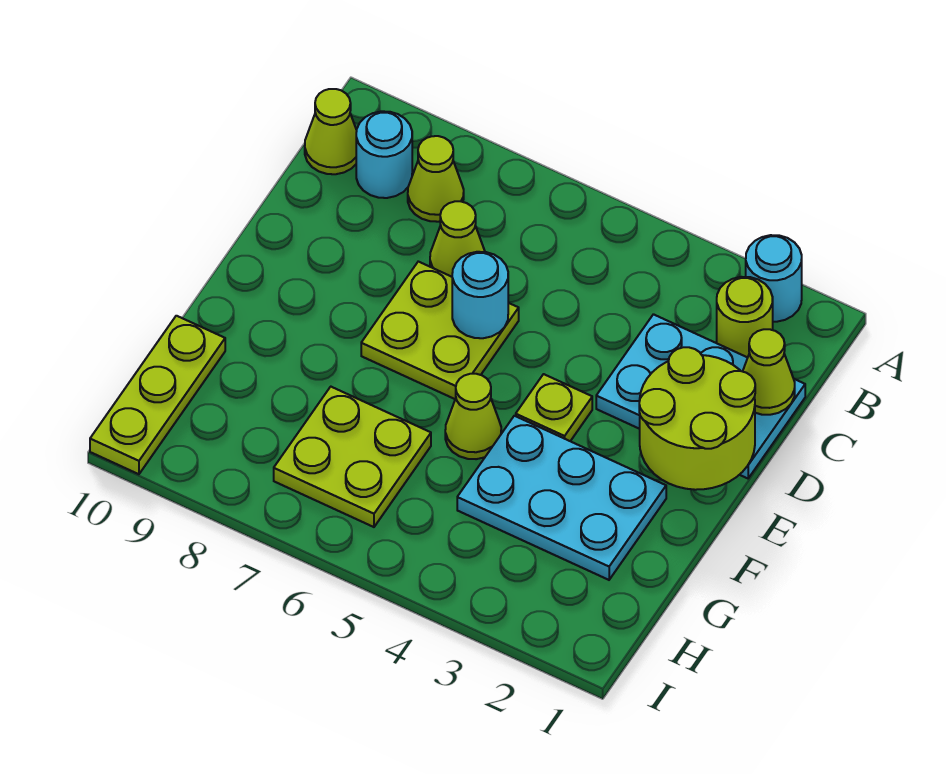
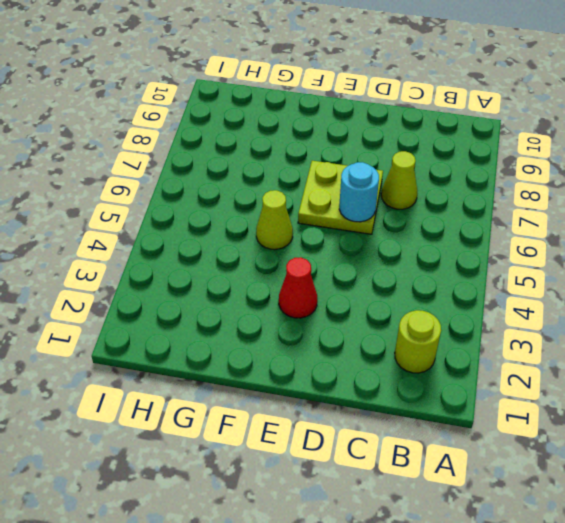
red 1x1 cone [279,257,317,318] -> none
none -> cyan 1x1 round brick [746,235,802,322]
none -> lime 1x1 cone [408,136,464,222]
none -> cyan 1x1 round brick [356,111,412,198]

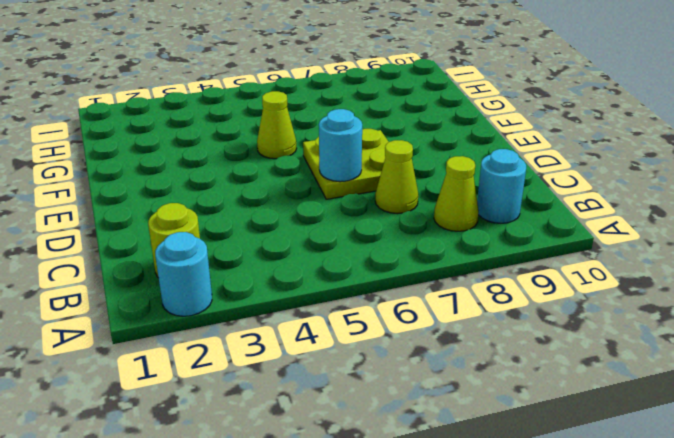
none -> lime 1x1 cone [305,89,357,174]
none -> cyan 2x3 plate [596,314,805,478]
none -> lime 1x1 plate [516,374,592,441]

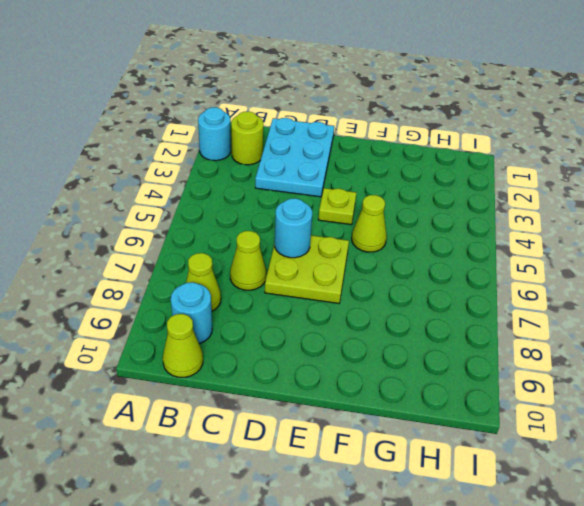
none -> cyan 2x3 plate [457,416,666,580]
none -> lime 2x2 plate [274,387,431,527]
none -> lime 1x3 plate [90,316,225,474]

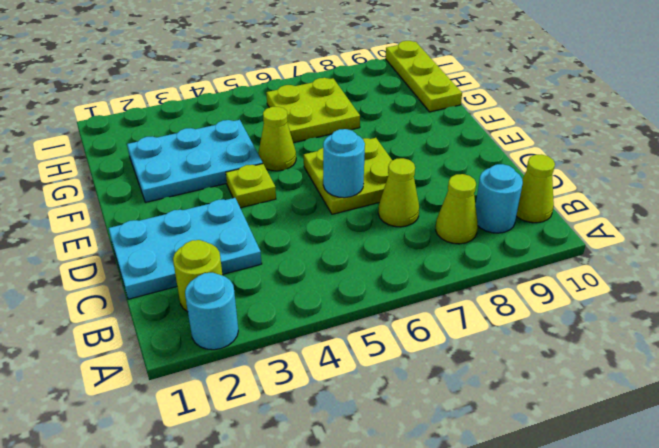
none -> lime 1x1 cone [743,329,795,415]
none -> lime 2x2 round brick [639,347,755,490]

